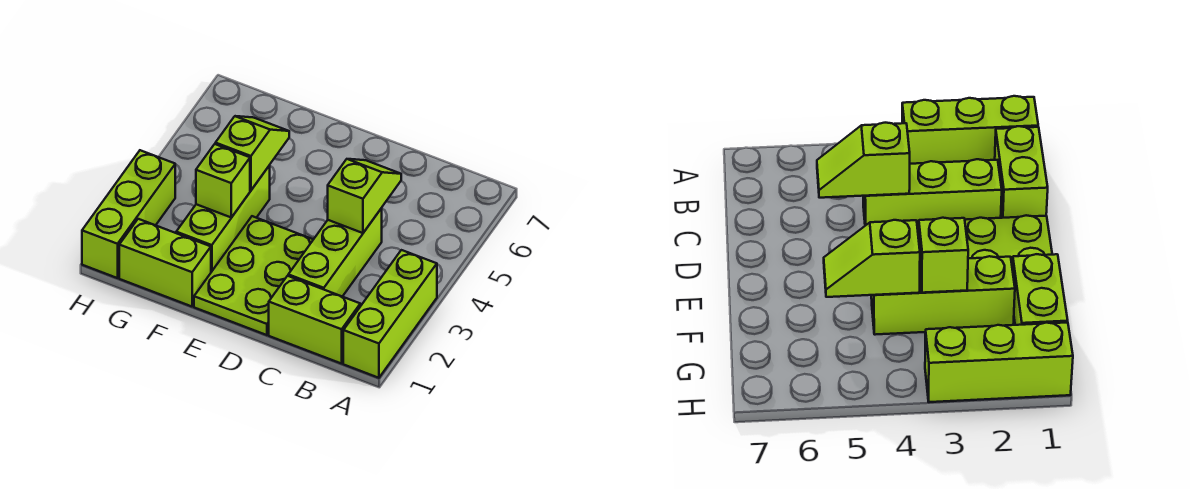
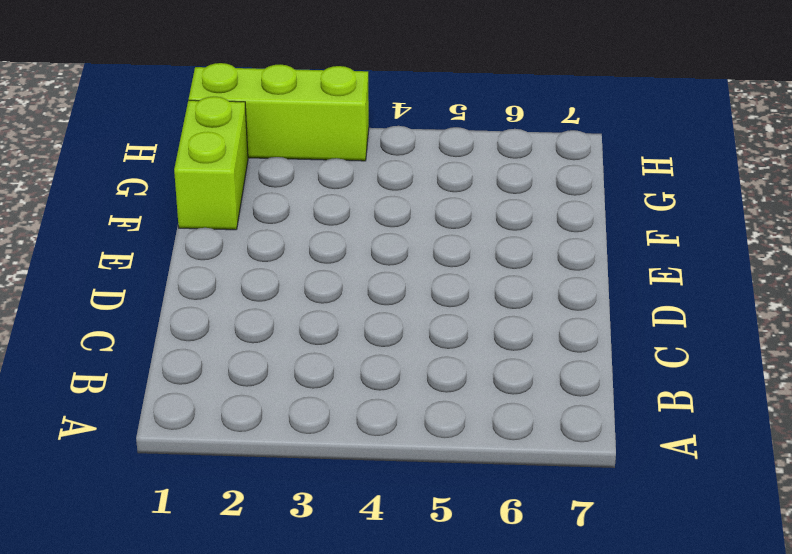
none -> lime 1x3 brick [343,250,437,378]
none -> lime 1x2 brick [269,276,360,364]

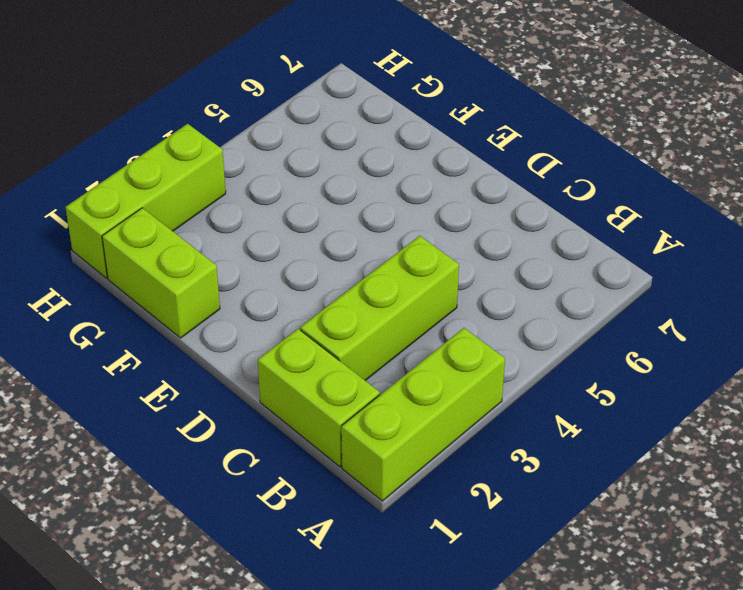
none -> lime 2x3 plate [194,216,313,335]
none -> lime 1x3 brick [176,165,270,272]

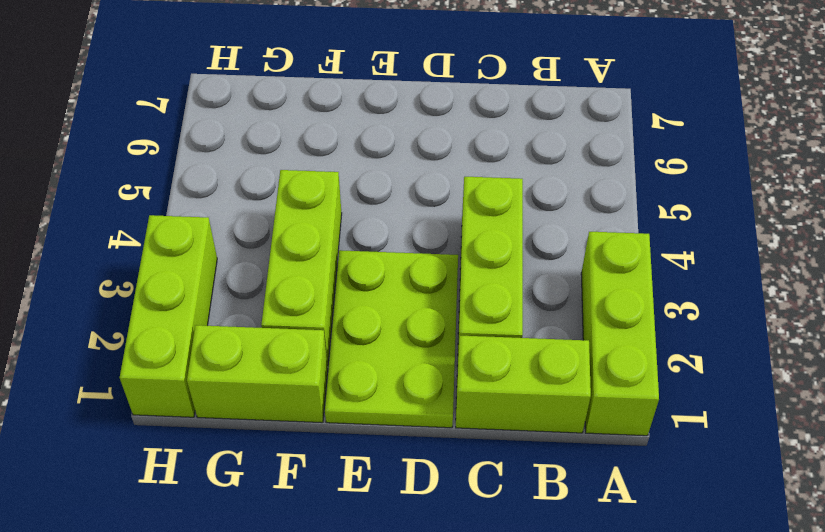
none -> lime 1x2 slope [328,159,401,233]
none -> lime 1x1 brick [196,144,250,218]

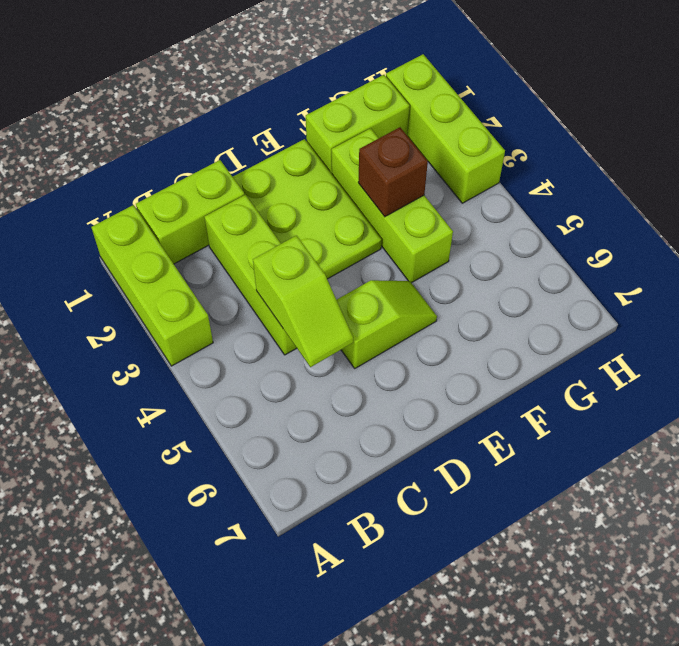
lime 1x2 slope [337,280,437,368] -> lime 1x2 slope turned to [215,116,289,190]
brown 1x1 brick [358,127,428,217] -> lime 1x1 brick [196,144,250,218]

